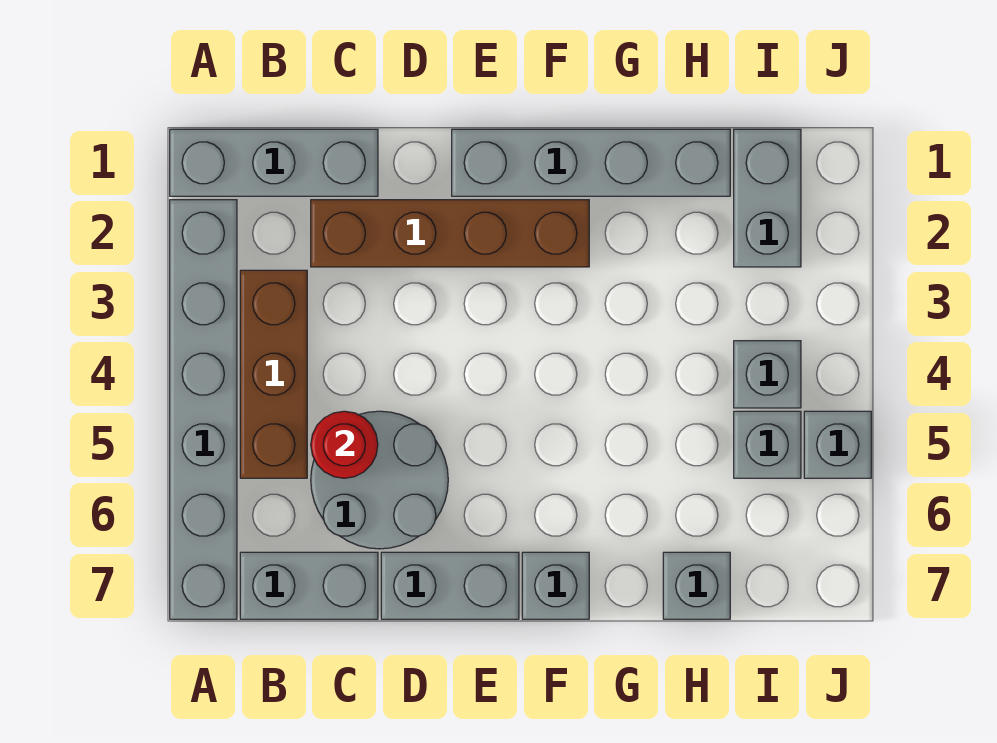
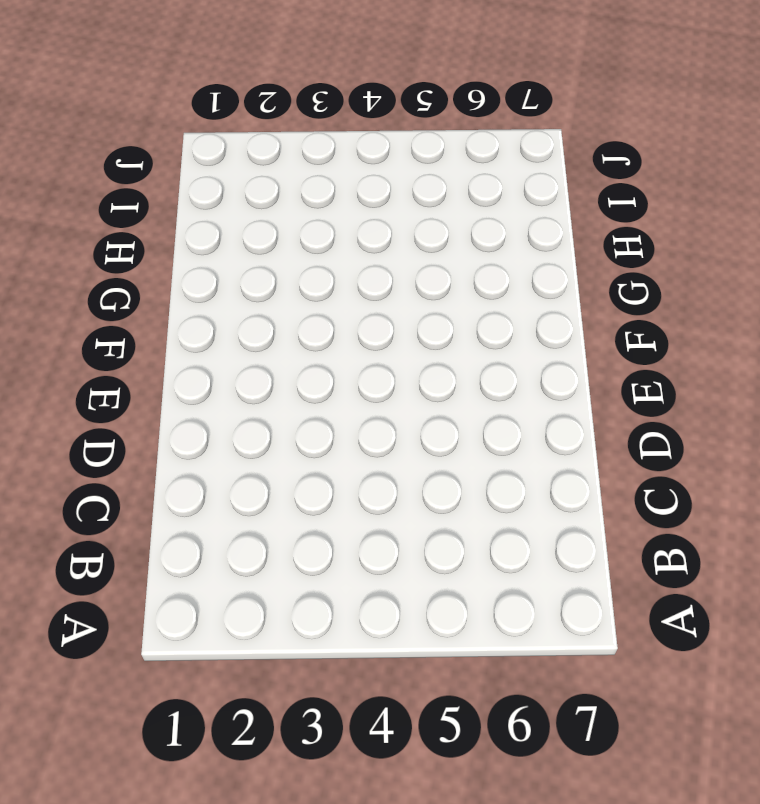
none -> grey 1x3 brick [170,129,378,196]
none -> grey 1x6 brick [170,200,237,619]
none -> brown 1x3 brick [240,270,307,478]

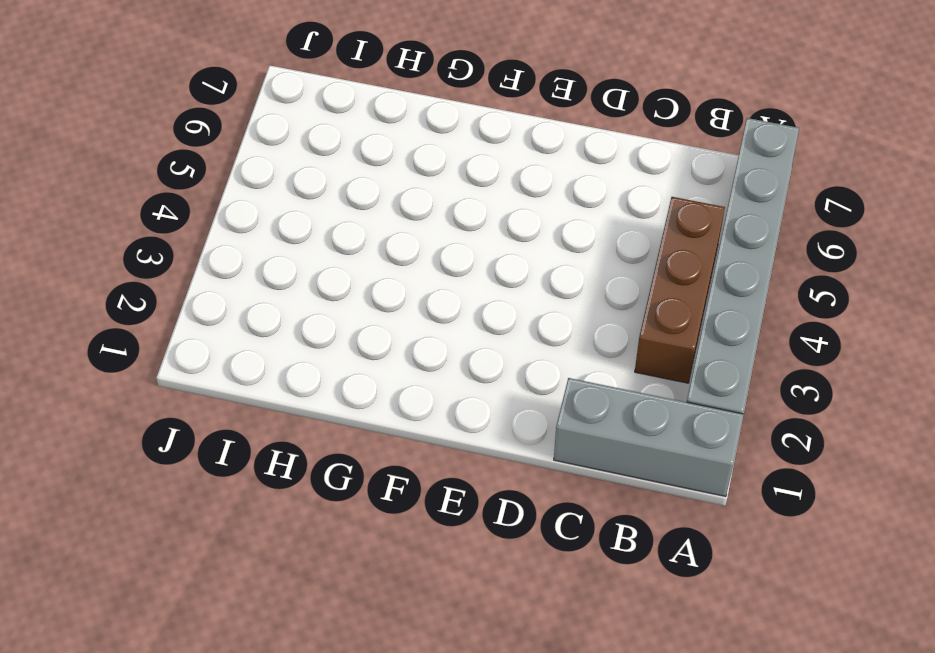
none -> grey 1x2 brick [240,552,378,619]
none -> brown 1x4 brick [311,200,589,267]
none -> grey 2x2 round brick [311,411,448,549]

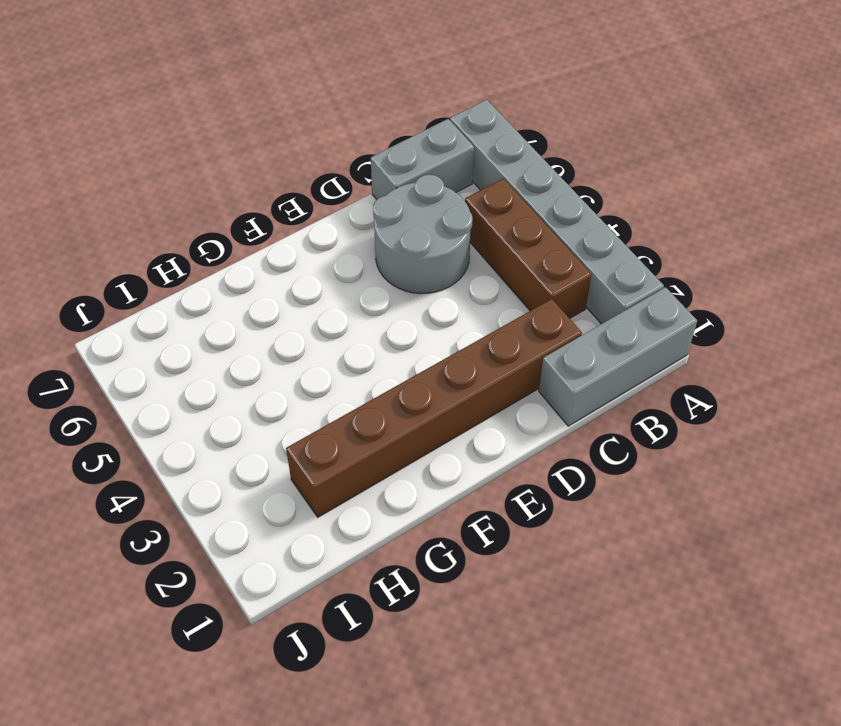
brown 1x6 brick [286,299,582,517] -> brown 1x4 brick [311,200,589,267]
none -> grey 1x2 brick [381,552,519,619]
none -> grey 1x4 brick [452,129,730,196]
none -> grey 1x1 brick [522,552,589,619]

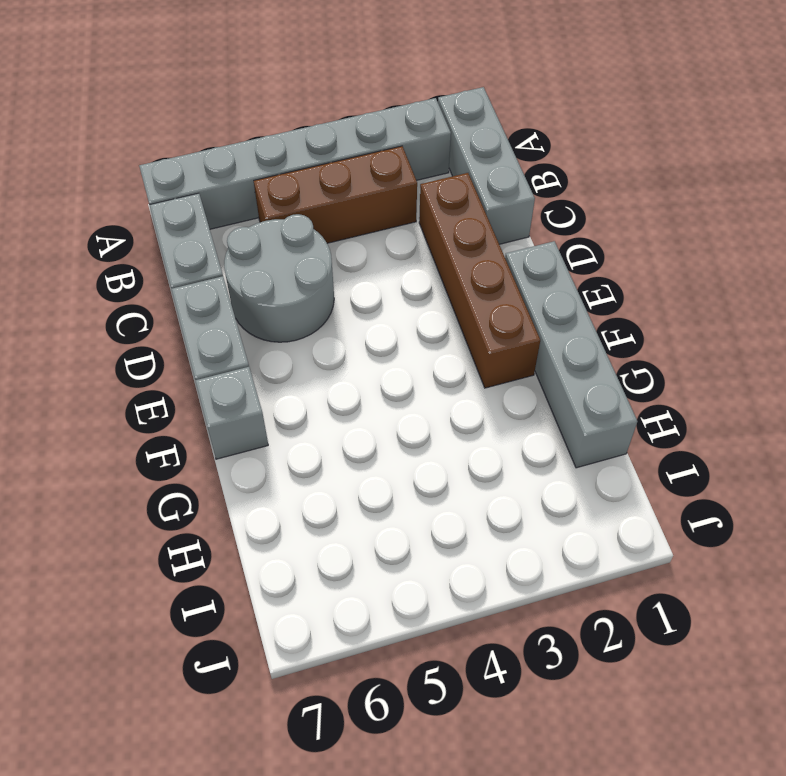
none -> grey 1x1 brick [663,552,730,619]
none -> grey 1x2 brick [734,129,801,267]
none -> grey 1x1 brick [734,341,801,408]

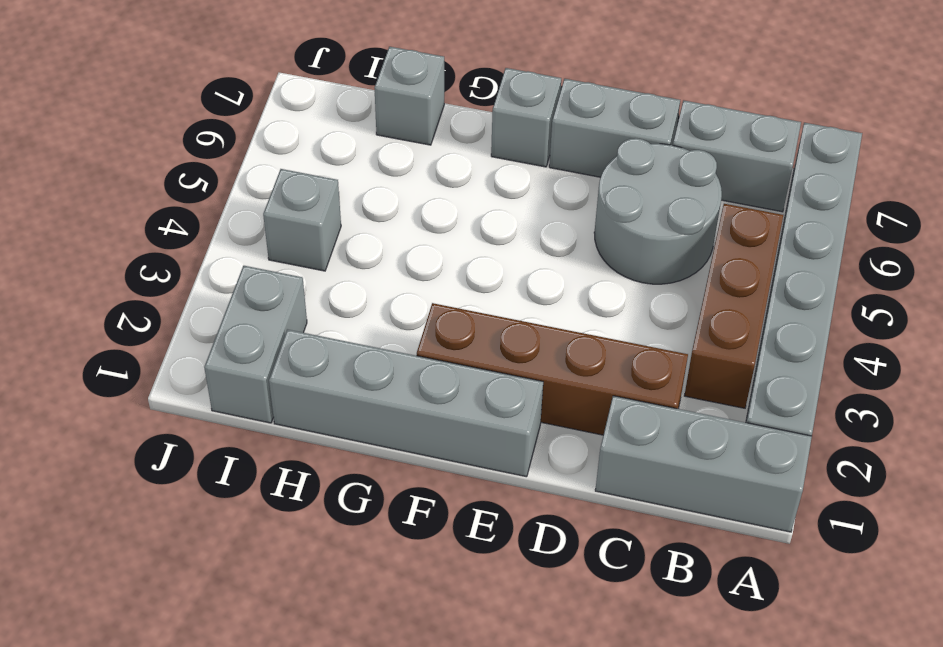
none -> grey 1x1 brick [734,411,801,478]
none -> grey 1x1 brick [804,411,871,478]
none -> red 1x1 round brick [311,411,378,478]

